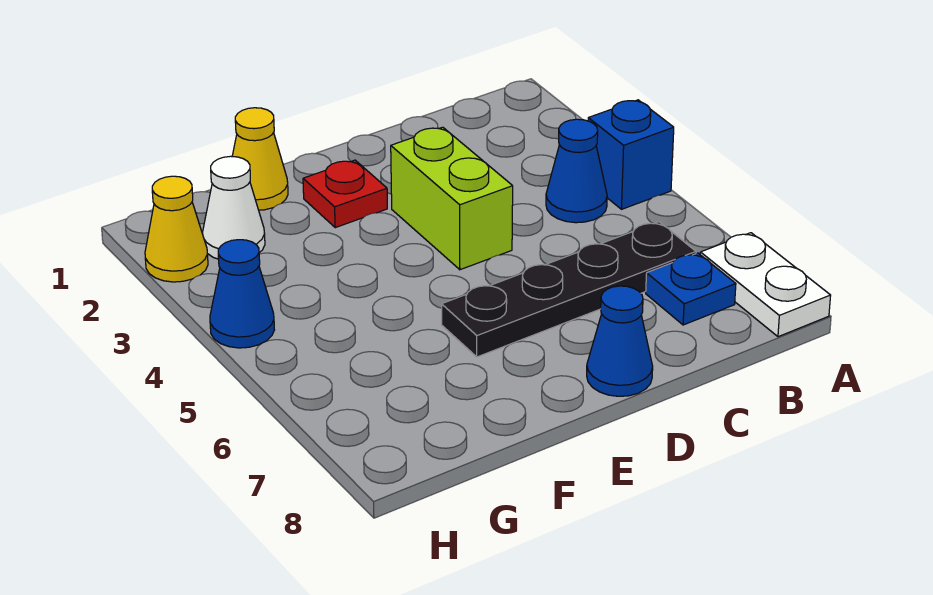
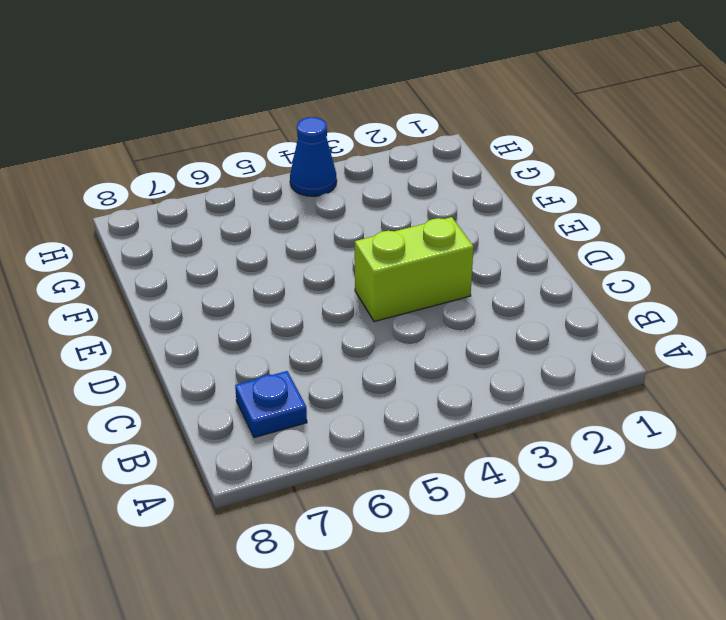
none -> blue 1x1 brick [588,100,674,209]
none -> white 1x2 plate [700,233,831,337]
none -> blue 1x1 cone [546,119,607,223]

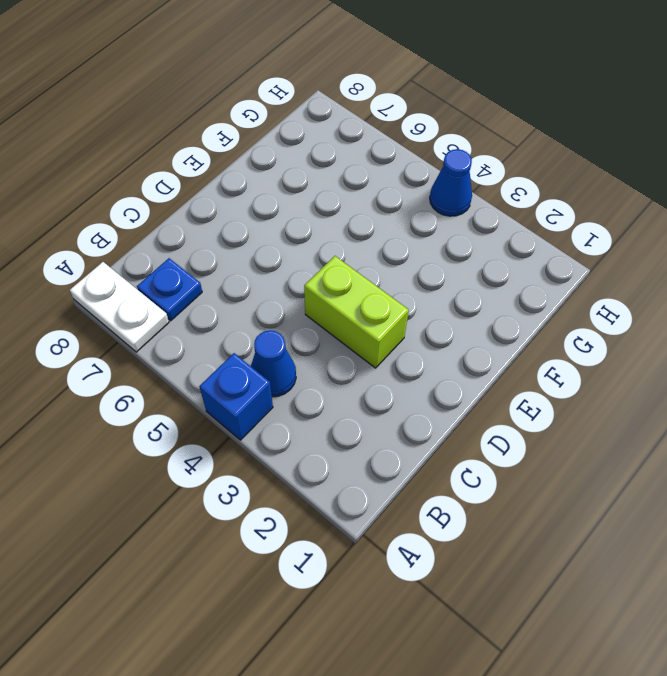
none -> black 1x4 plate [442,222,696,357]
none -> blue 1x1 cone [587,286,653,396]
none -> red 1x1 plate [303,160,387,228]

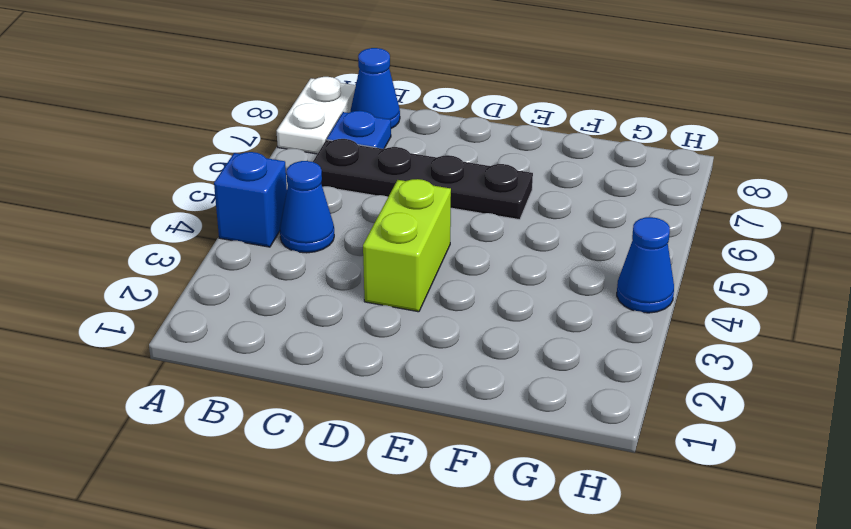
blue 1x1 cone [351,48,400,128] -> blue 1x1 cone moved to [587,286,653,396]
none -> red 1x1 plate [303,160,387,228]
none -> yellow 1x1 cone [232,108,288,210]
none -> white 1x1 cone [203,156,265,259]

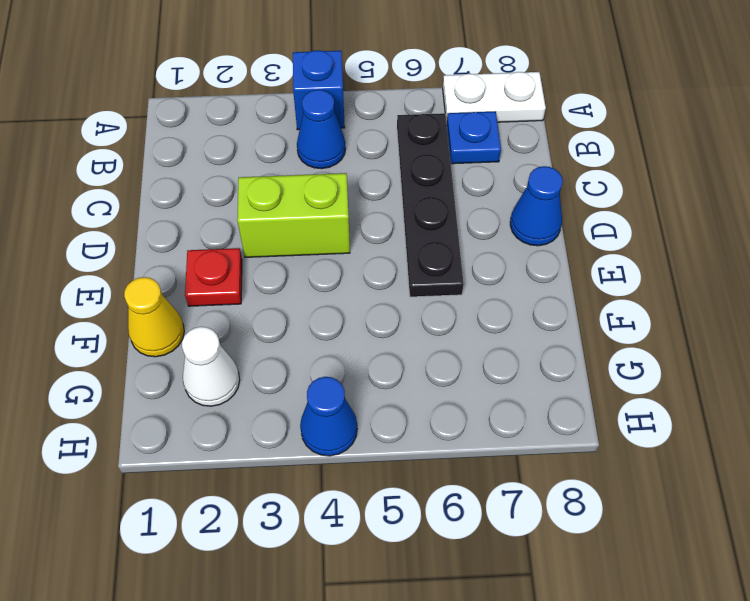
none -> yellow 1x1 cone [145,176,208,282]

